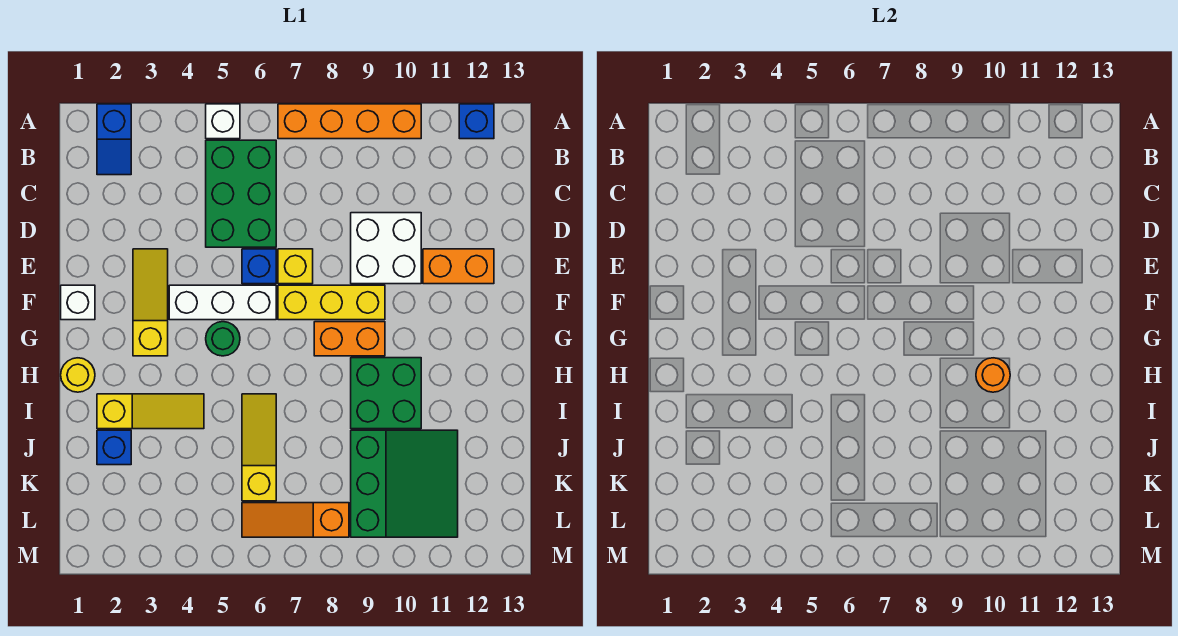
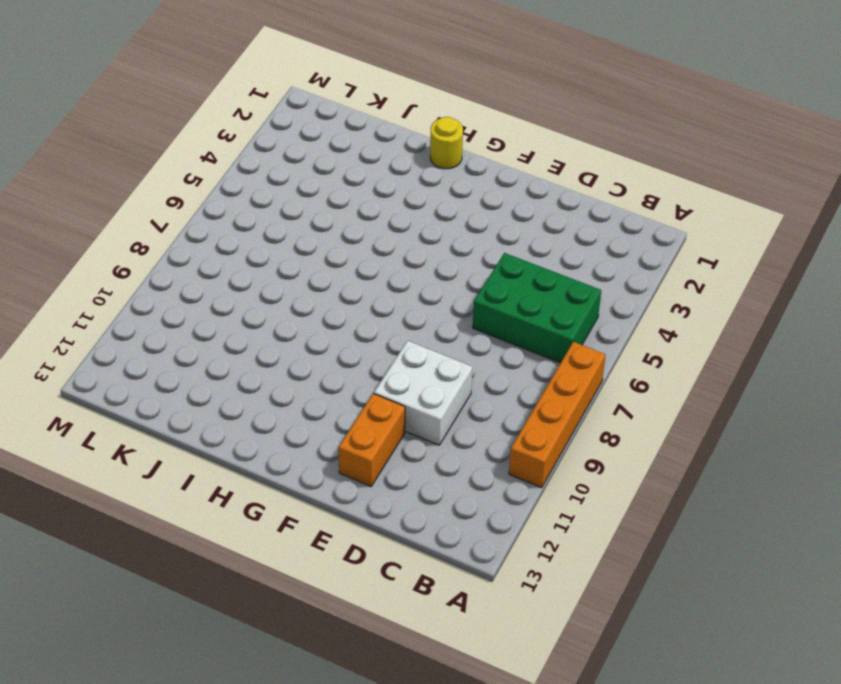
none -> blue 1x2 slope [97,104,131,175]
none -> white 1x1 brick [206,104,240,139]
none -> blue 1x1 brick [459,104,494,139]

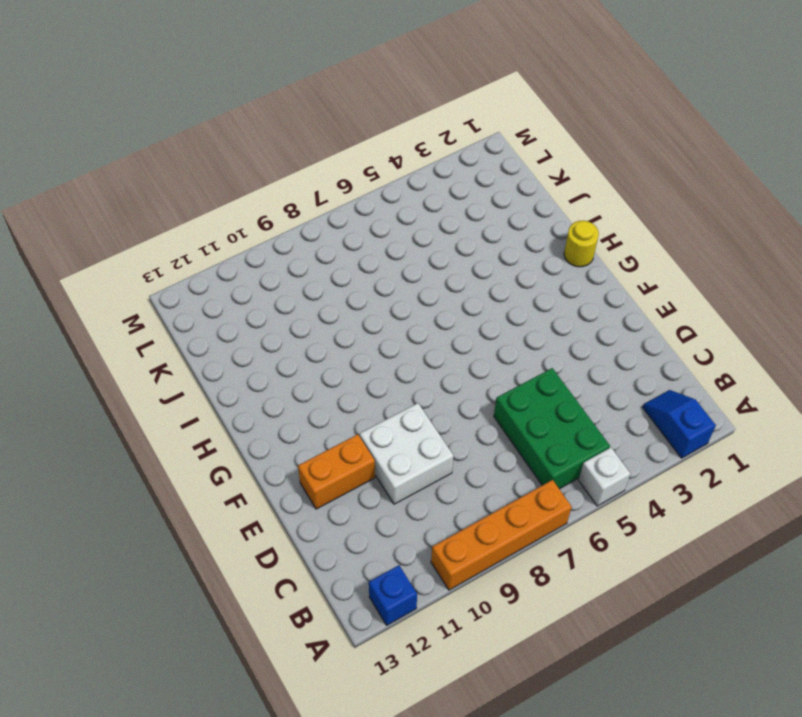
none -> yellow 1x3 slope [133,249,168,356]
none -> blue 1x1 brick [242,249,276,284]
none -> yellow 1x1 brick [278,249,313,284]

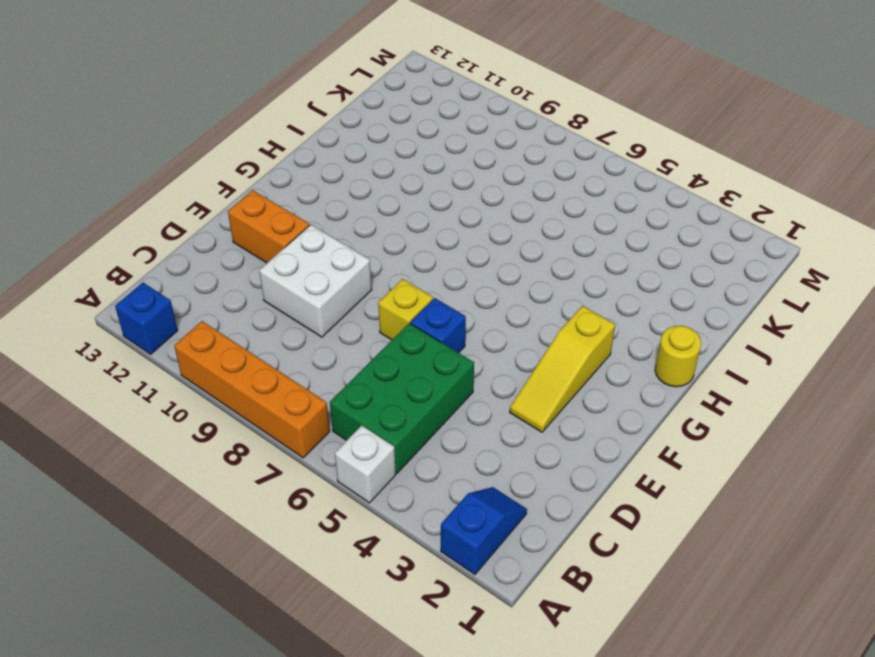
none -> white 1x1 brick [61,285,95,320]
none -> white 1x3 brick [169,285,276,320]
none -> yellow 1x3 brick [278,285,385,320]

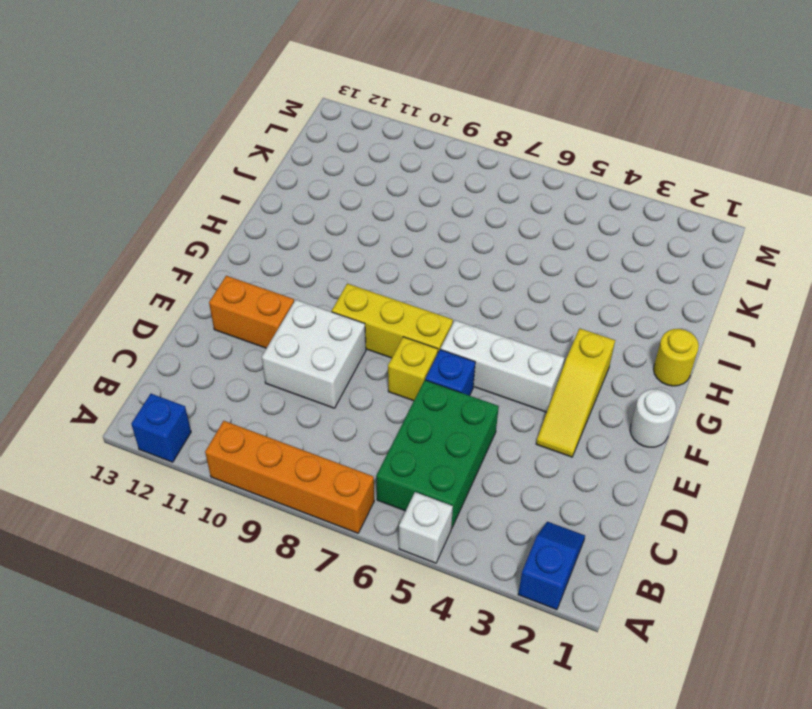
white 1x1 round brick [630,389,676,447] -> white 1x1 brick [61,285,95,320]
none -> green 1x1 round brick [206,322,240,356]
none -> orange 1x2 brick [314,322,385,356]
none -> green 2x2 brick [351,358,421,429]

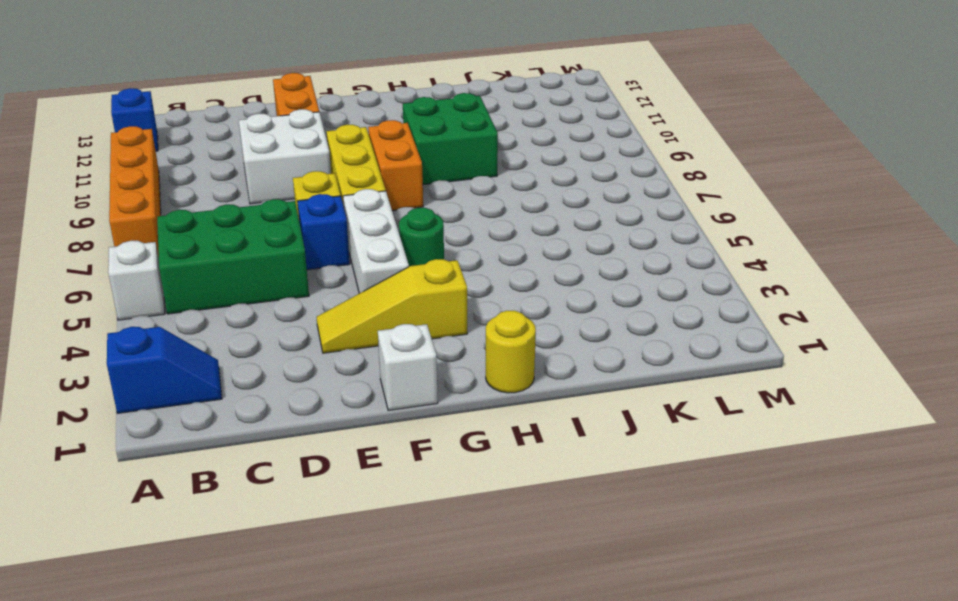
none -> yellow 1x3 slope [97,394,204,429]
none -> yellow 1x3 slope [242,394,276,501]
none -> blue 1x1 brick [97,430,131,465]

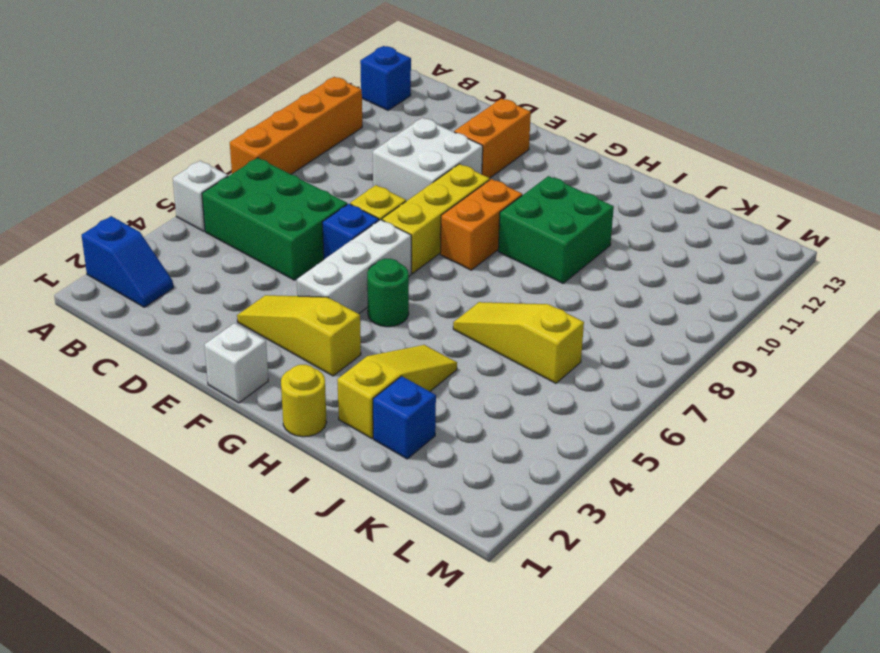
none -> green 3x3 slope [351,430,458,537]
none -> orange 1x3 slope [242,503,349,537]
none -> orange 1x1 round brick [976,358,1010,392]

